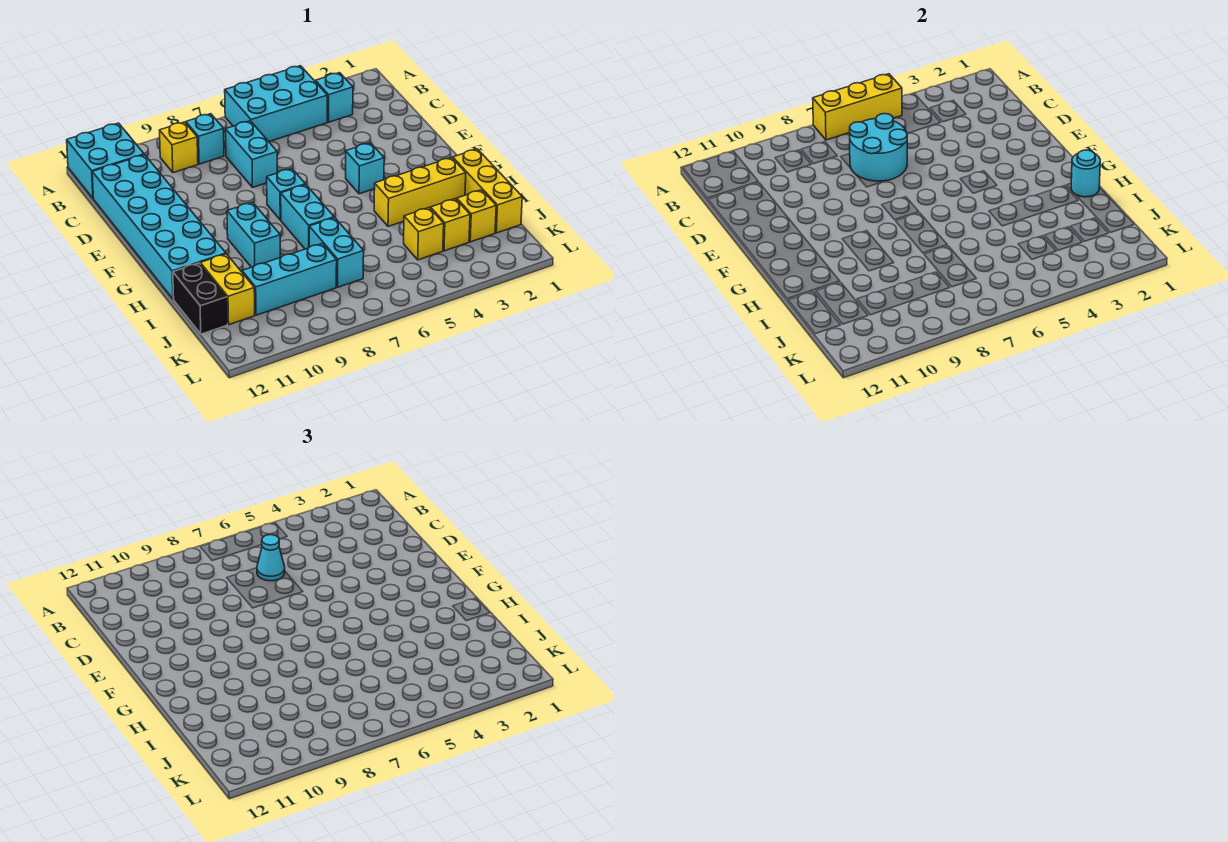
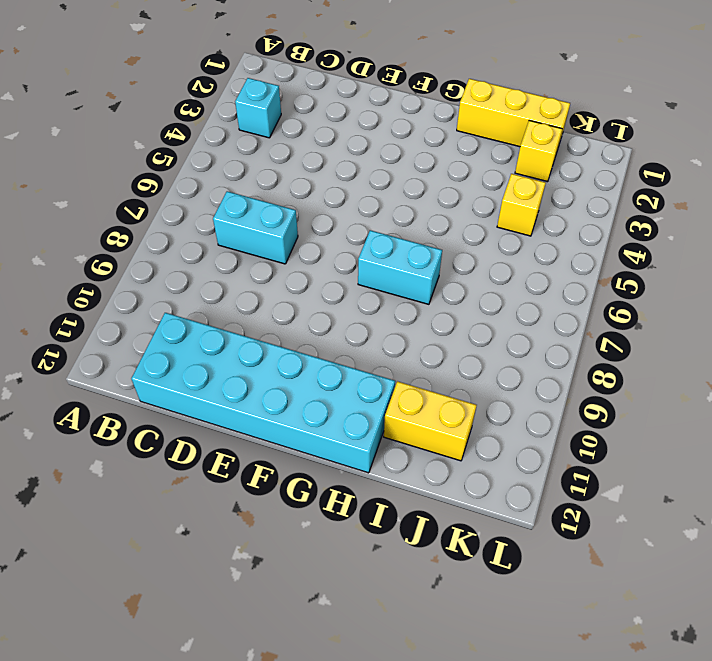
none -> cyan 2x3 brick [225,66,327,142]
none -> cyan 2x2 brick [67,123,144,198]
none -> cyan 1x1 brick [186,114,224,164]

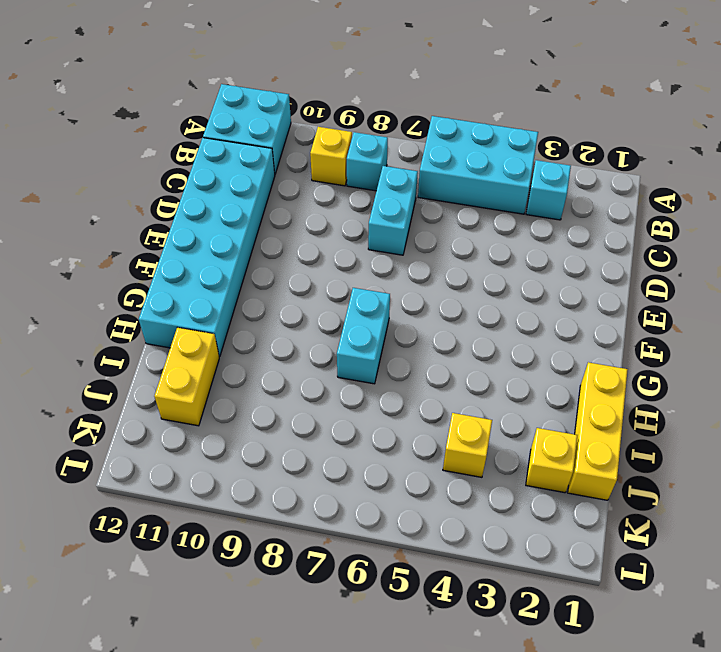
none -> cyan 1x1 brick [346,143,384,194]
none -> cyan 1x1 brick [267,168,305,220]
none -> cyan 1x2 brick [227,202,280,267]

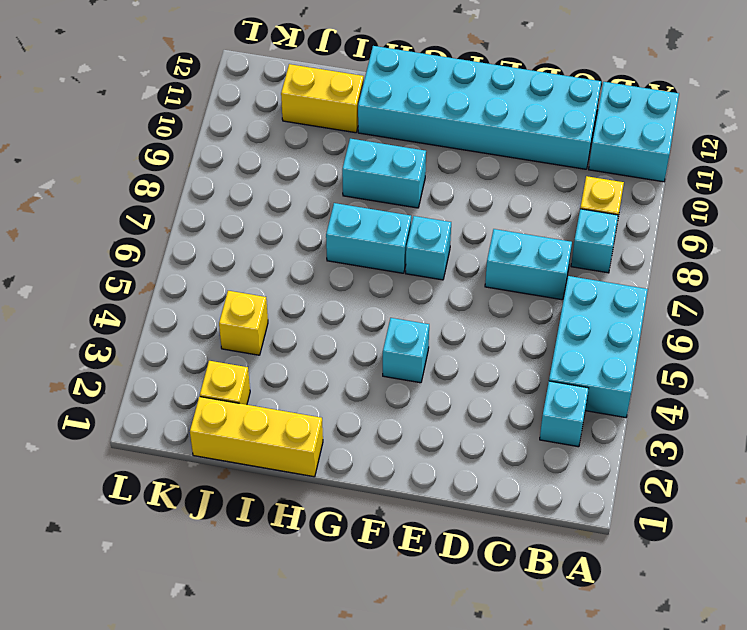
none -> yellow 1x3 brick [374,158,466,226]
none -> cyan 1x2 brick [309,218,364,287]
none -> black 1x2 brick [173,263,227,334]

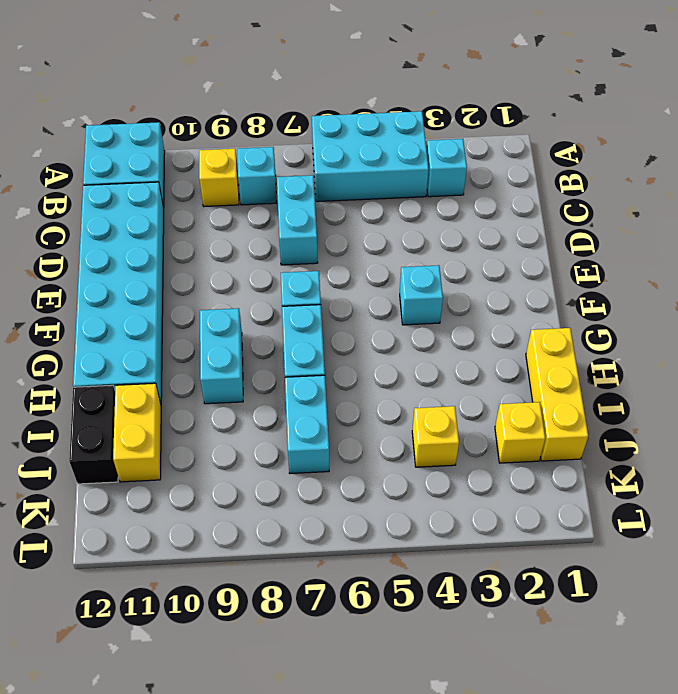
none -> yellow 1x3 brick [374,158,466,226]
none -> yellow 1x1 brick [431,199,470,251]
none -> cyan 1x3 brick [242,244,337,315]

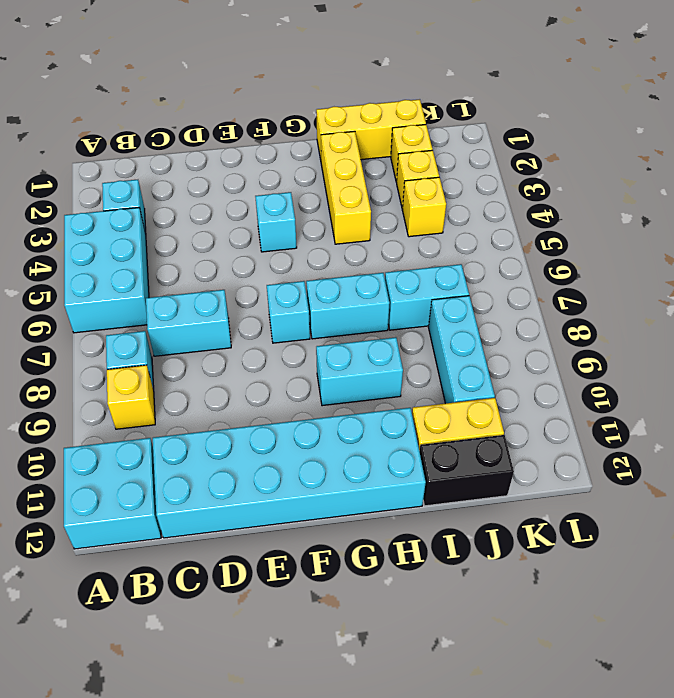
none -> yellow 1x3 brick [813,74,902,140]
none -> cyan 2x2 round brick [850,114,907,181]
none -> cyan 1x1 round brick [1071,150,1100,197]

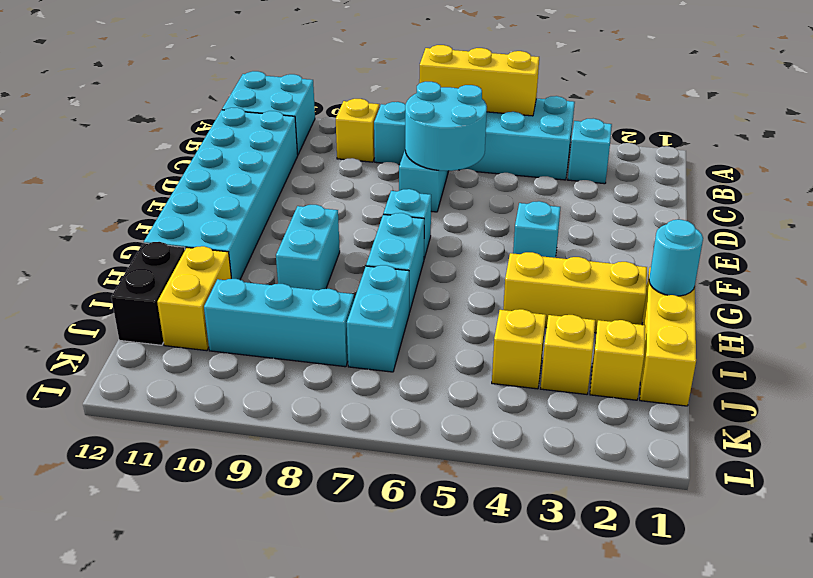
none -> cyan 1x1 cone [257,535,285,581]

